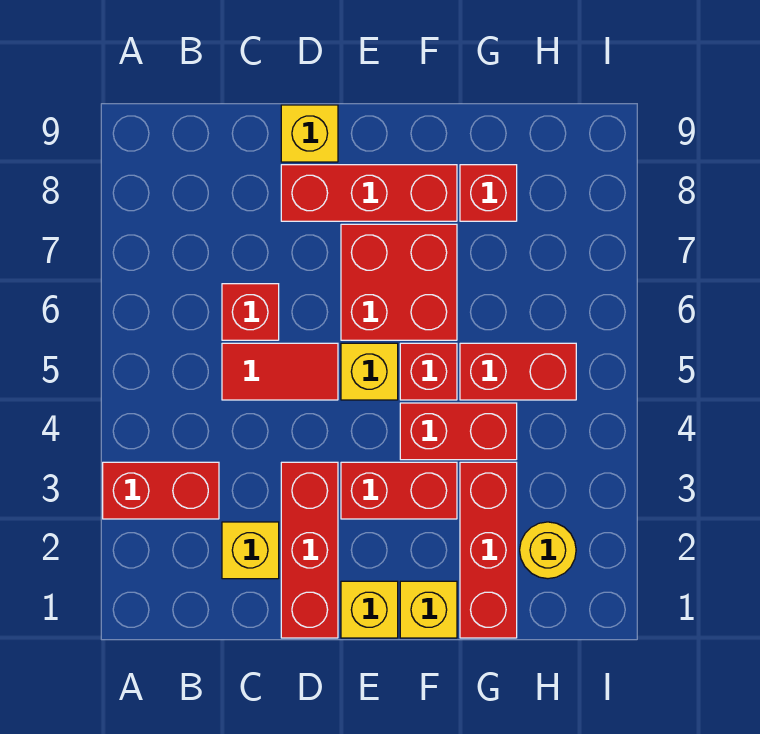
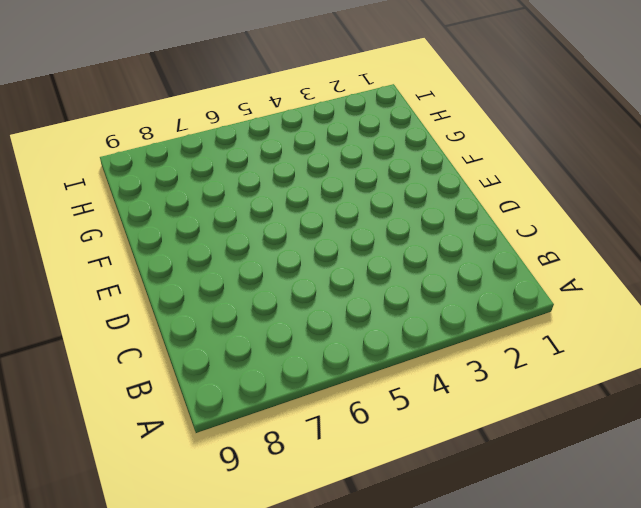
none -> red 1x2 brick [103,462,219,519]
none -> yellow 1x1 brick [222,522,279,579]
none -> red 1x2 tile [222,343,338,400]

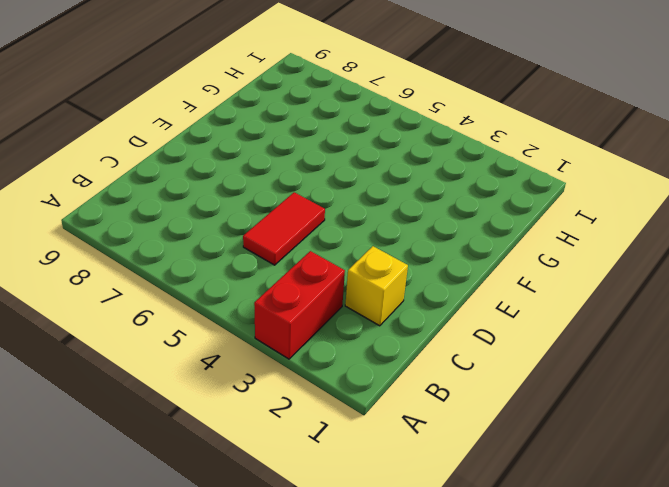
none -> red 1x1 brick [222,284,279,340]
none -> red 1x3 brick [281,462,338,638]
none -> red 1x3 brick [281,165,457,221]

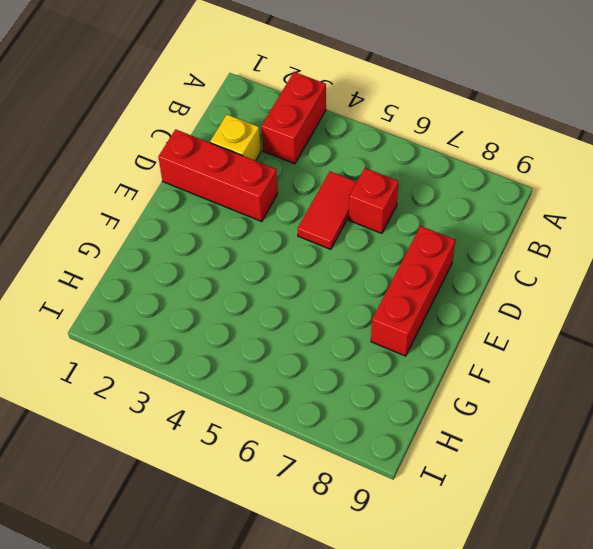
none -> yellow 1x1 brick [281,105,338,162]
none -> yellow 1x1 brick [341,581,398,638]
none -> red 1x2 brick [341,462,457,519]

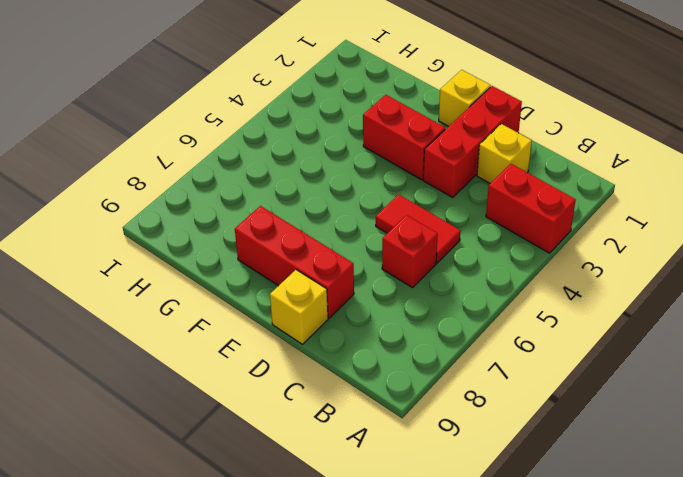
none -> yellow 1x1 brick [341,343,398,400]
none -> red 2x2 brick [341,224,457,340]
none -> yellow 1x1 brick [400,581,457,638]

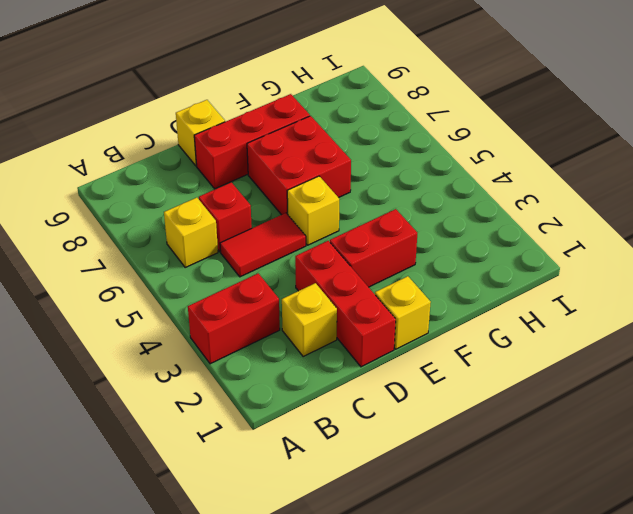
yellow 1x1 brick [164,198,218,267] -> yellow 1x1 brick moved to [400,581,457,638]
none -> red 1x2 brick [400,403,517,460]
none -> red 1x1 brick [400,343,457,400]
none -> red 1x3 brick [460,462,517,638]

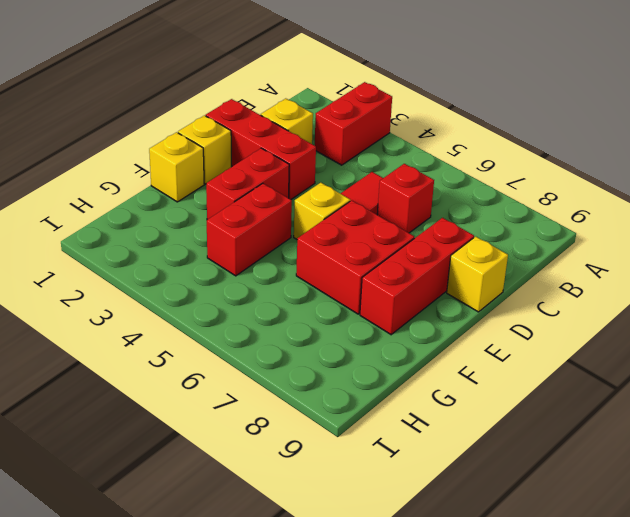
none -> red 1x1 brick [400,343,457,400]
none -> red 1x3 brick [460,462,517,638]
none -> red 1x2 brick [460,343,576,400]

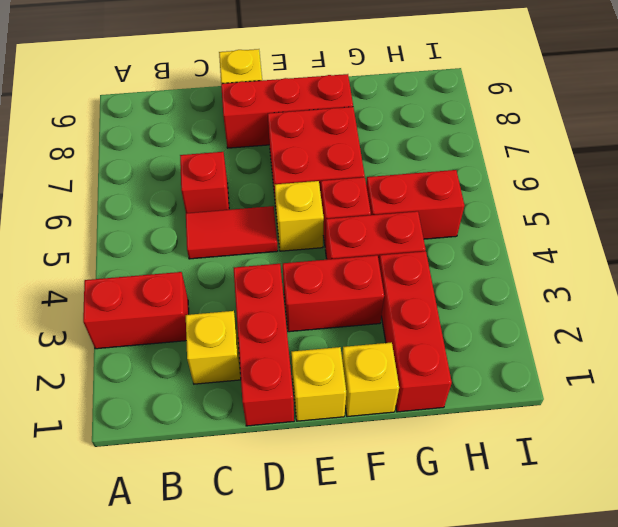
none -> red 1x1 brick [460,165,517,221]
none -> yellow 1x1 round brick [520,522,576,579]

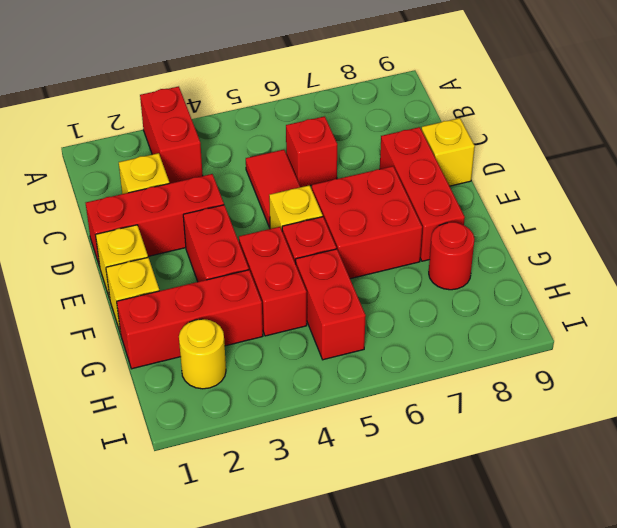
red 1x1 round brick [429,222,474,290] -> red 1x1 brick [460,165,517,221]

